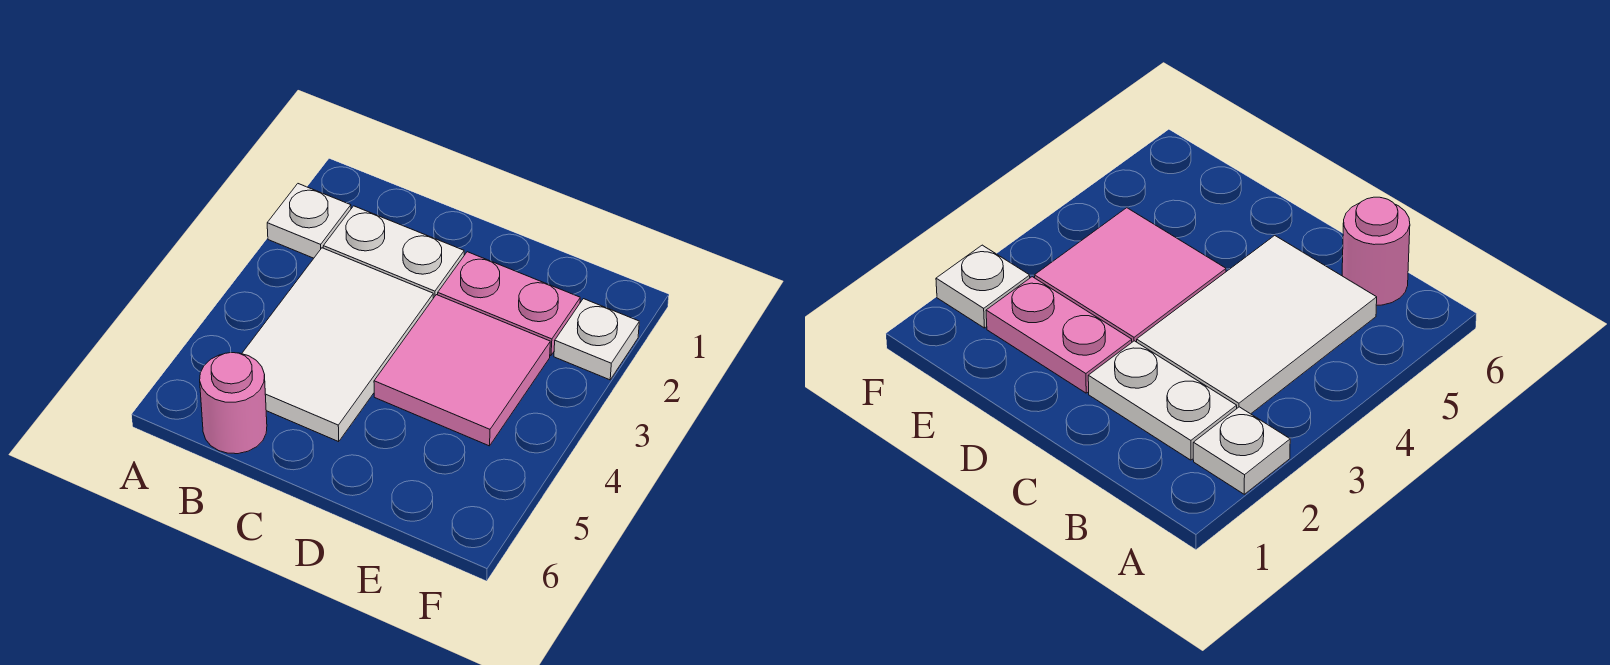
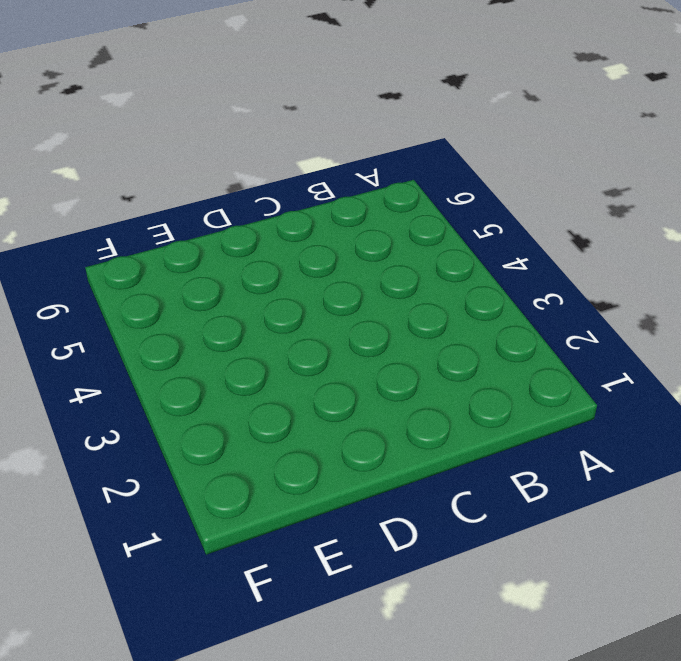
none -> white 1x1 plate [267,184,351,258]
none -> white 1x2 plate [323,206,464,298]

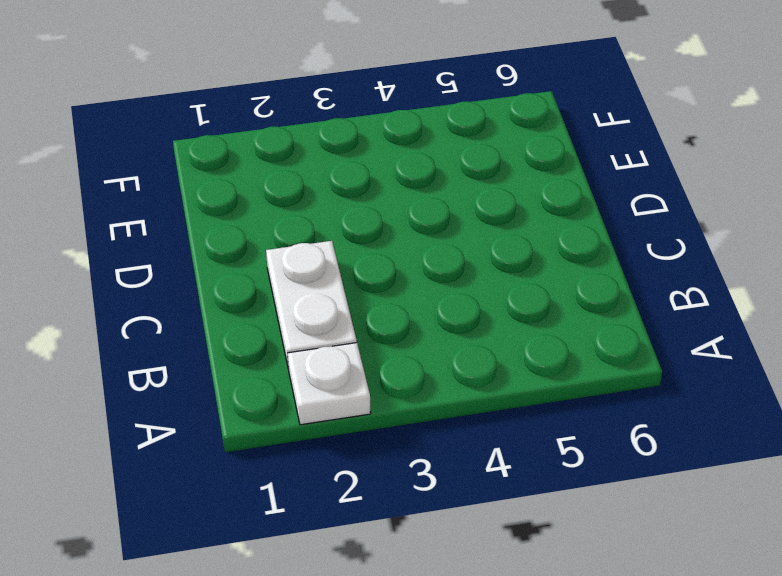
none -> white 2x3 tile [242,248,433,442]
none -> pink 1x1 round brick [200,353,267,454]

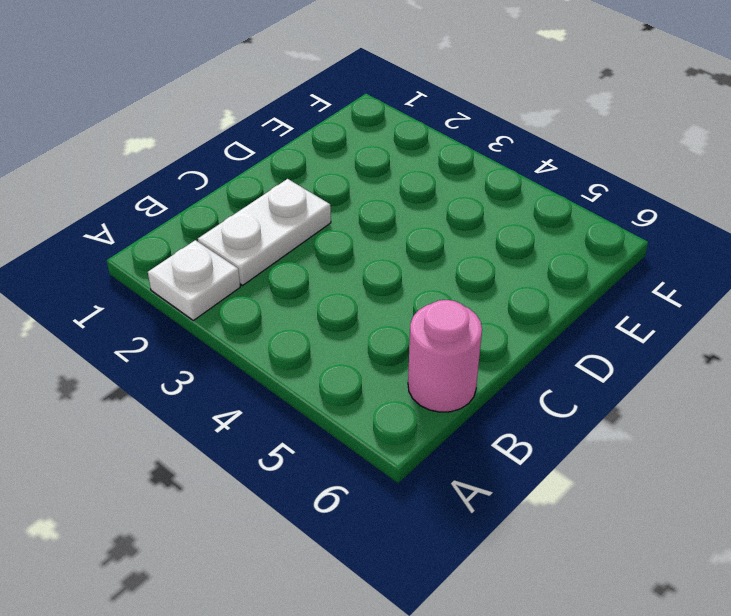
none -> white 2x3 tile [242,248,433,442]
none -> pink 1x2 plate [438,252,580,356]

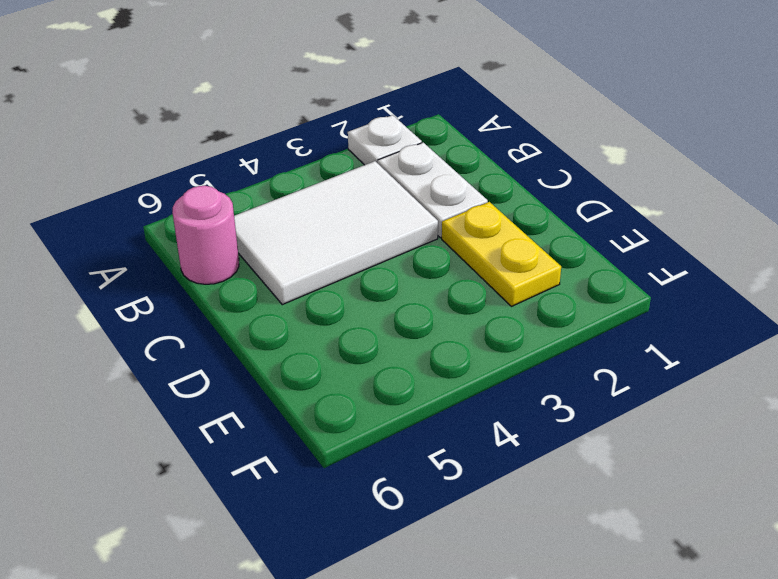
yellow 1x2 plate [442,202,561,306] -> pink 1x2 plate [438,252,580,356]
none -> pink 2x2 tile [374,295,550,446]
none -> white 1x1 plate [554,299,639,380]

